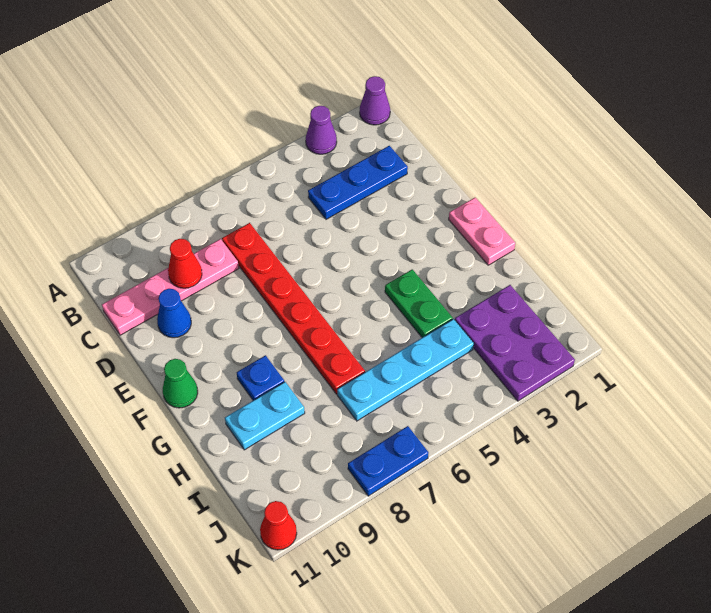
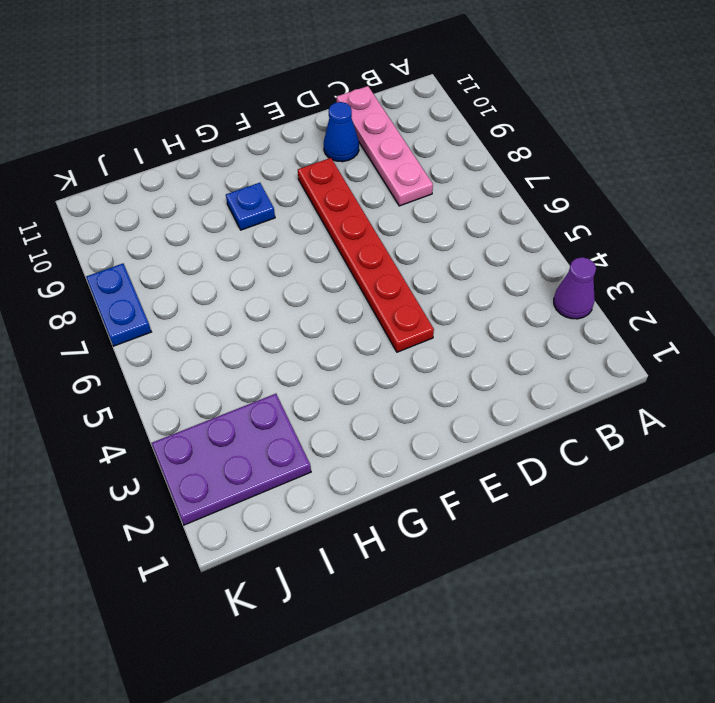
red 1x6 plate [298,158,434,352] -> red 1x6 plate turned to [222,223,365,394]
none -> purple 1x1 cone [360,76,390,125]
none -> blue 1x3 plate [308,146,408,219]
none -> pink 1x2 plate [449,198,515,265]

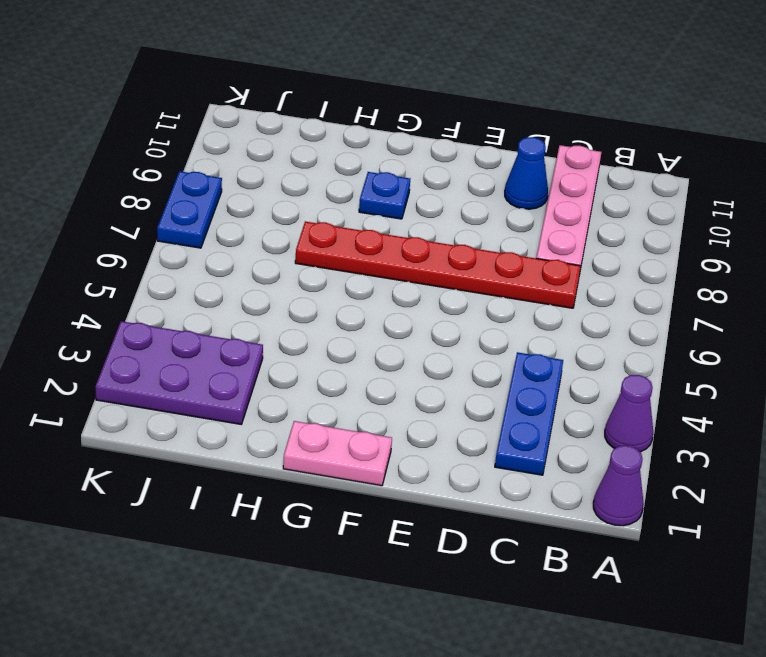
none -> green 1x1 cone [163,359,198,408]
none -> green 1x2 plate [385,269,453,338]
none -> cyan 1x2 plate [225,382,305,450]

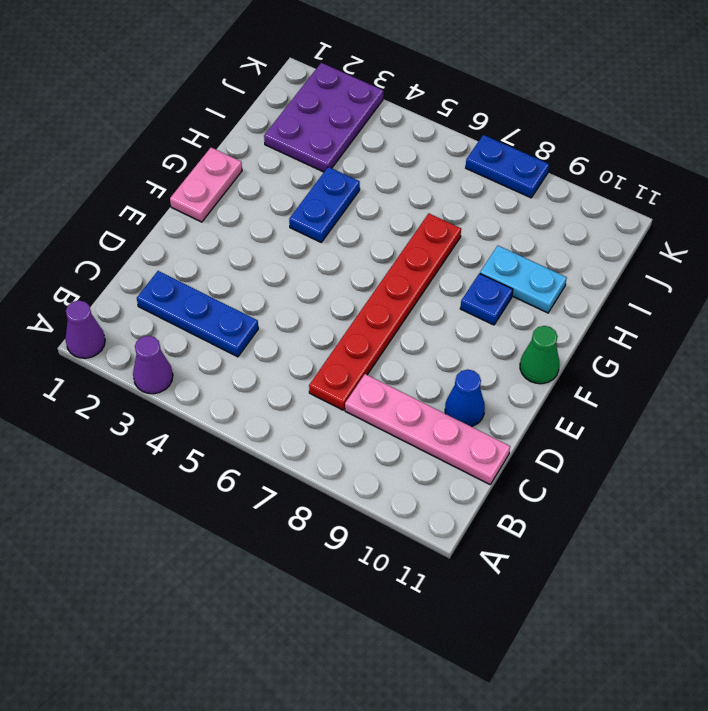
blue 1x2 plate [289,167,360,242] -> green 1x2 plate [385,269,453,338]
none -> cyan 1x4 plate [337,319,474,421]
none -> red 1x1 cone [260,501,297,550]
none -> red 1x1 cone [168,239,202,288]

